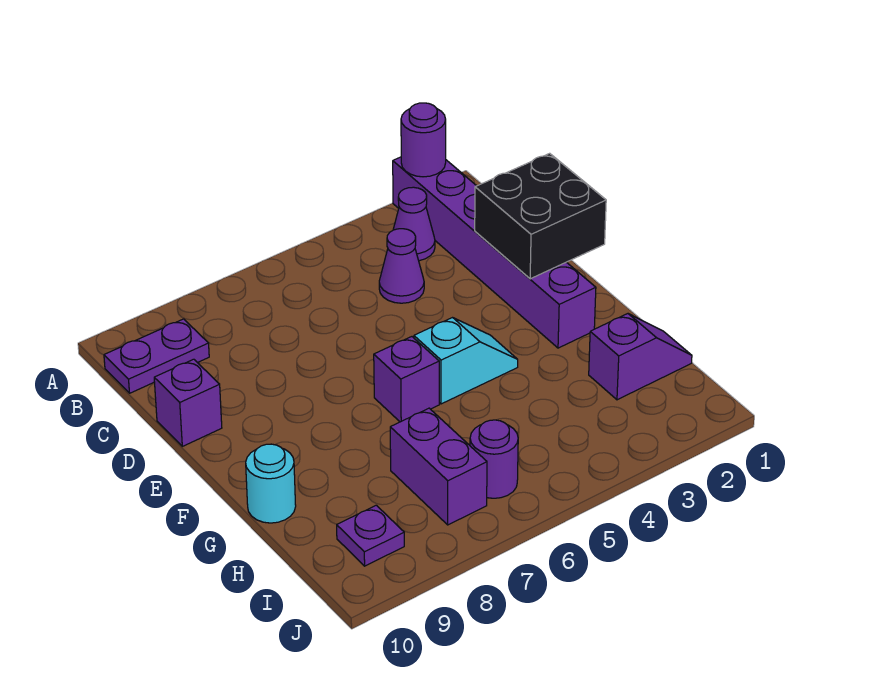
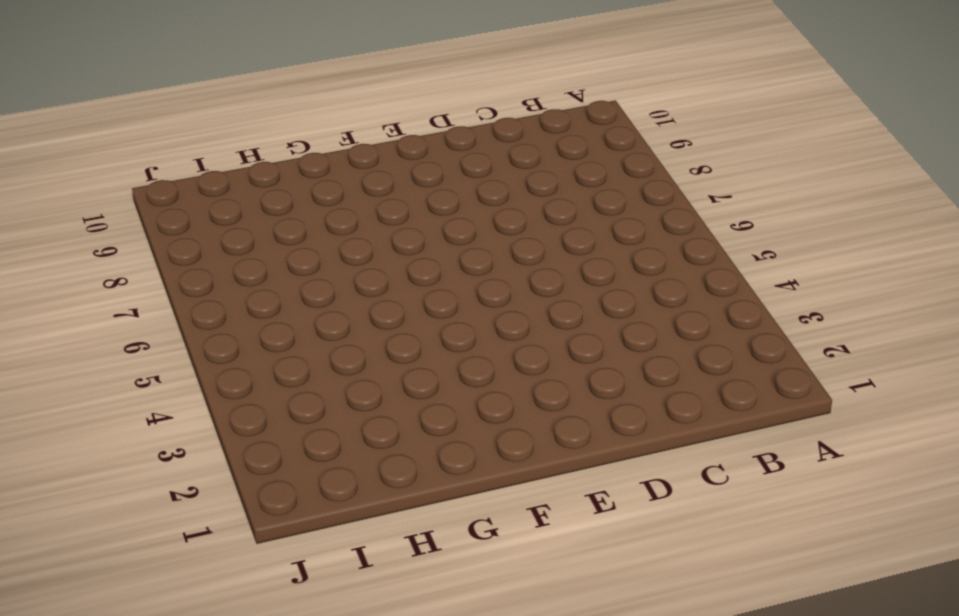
none -> purple 1x6 brick [393,157,596,348]
none -> purple 1x1 cone [393,187,435,261]
none -> purple 1x2 plate [104,319,209,393]

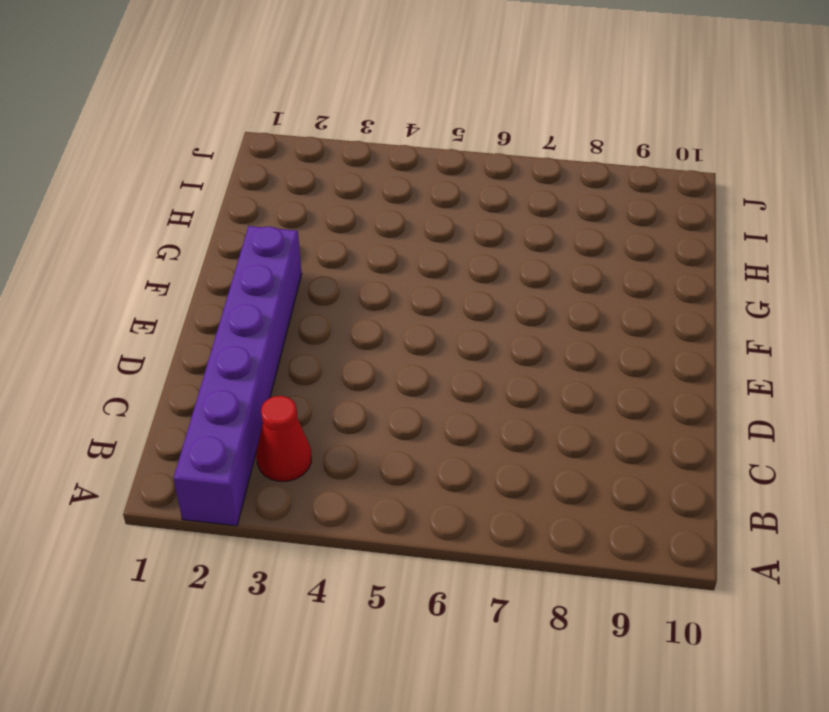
red 1x1 cone [256,396,311,481] -> purple 1x1 cone [393,187,435,261]
none -> purple 1x2 plate [104,319,209,393]
none -> purple 1x1 cone [379,229,424,303]
none -> purple 1x1 brick [154,359,222,446]

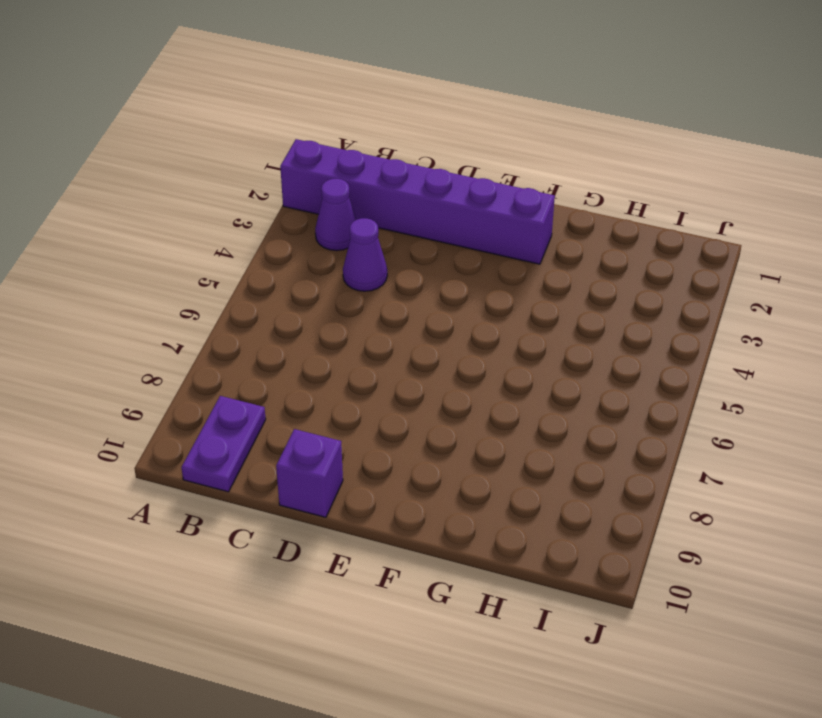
none -> cyan 1x2 slope [414,318,518,404]
none -> purple 1x1 brick [374,337,439,422]
none -> cyan 1x1 round brick [246,444,296,523]

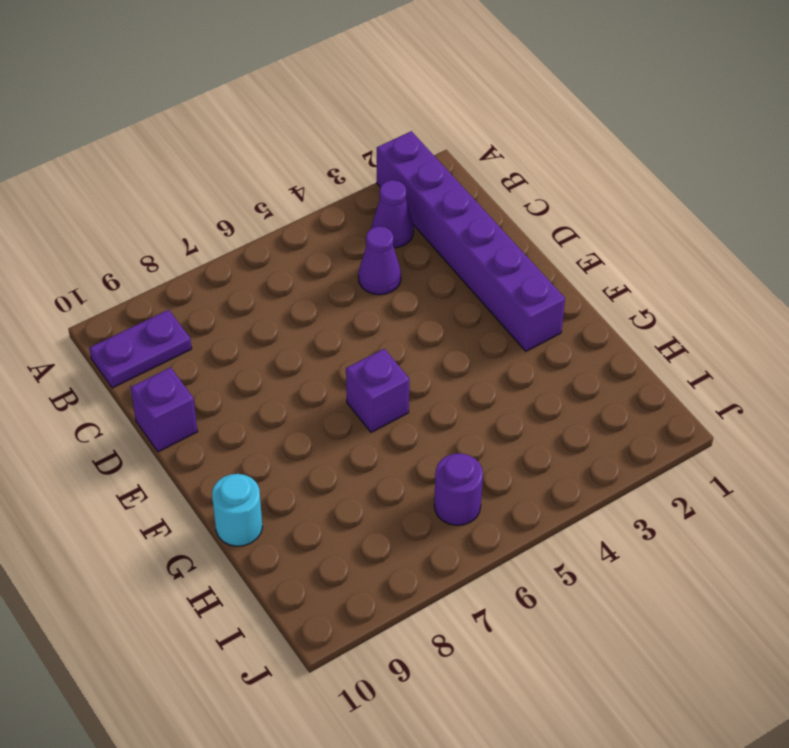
none -> cyan 1x2 slope [414,318,518,404]
none -> purple 1x2 slope [589,314,692,400]
none -> purple 1x2 brick [390,408,487,525]

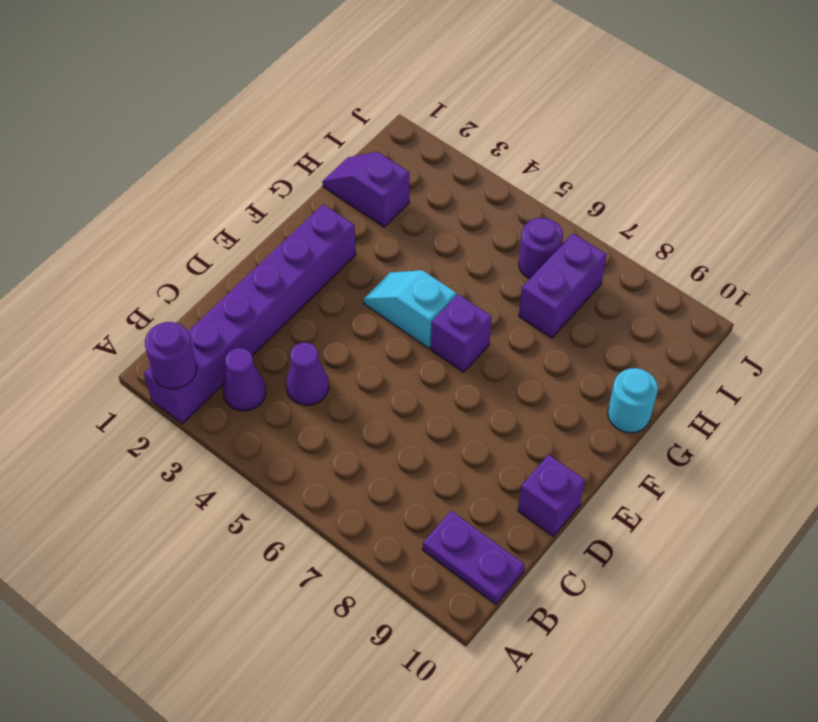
none -> purple 1x1 plate [337,505,404,566]
none -> black 2x2 brick [475,153,606,279]

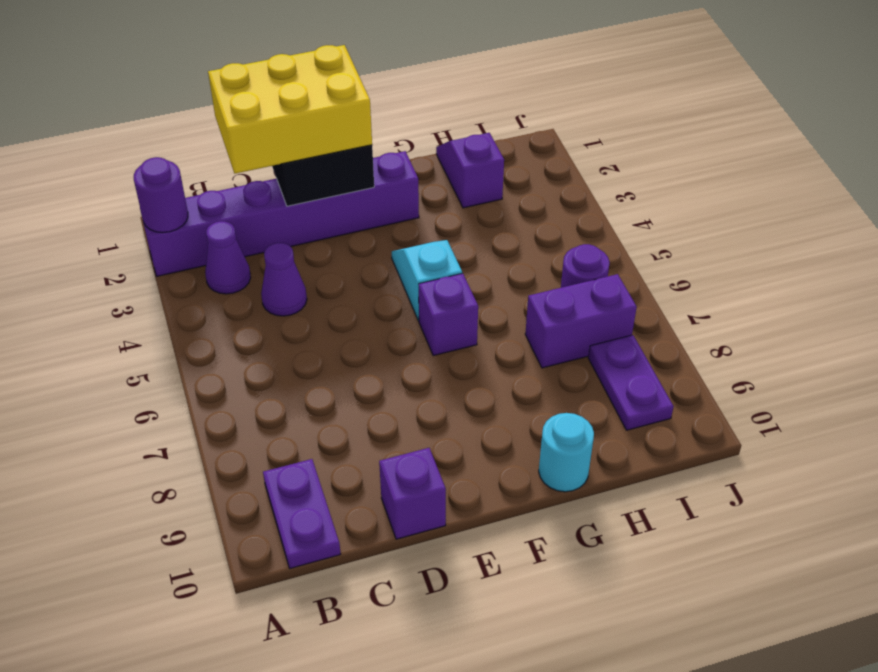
yellow 2x3 brick [208,45,372,173] -> none
purple 1x2 plate [588,335,674,430] -> purple 1x1 plate [337,505,404,566]

